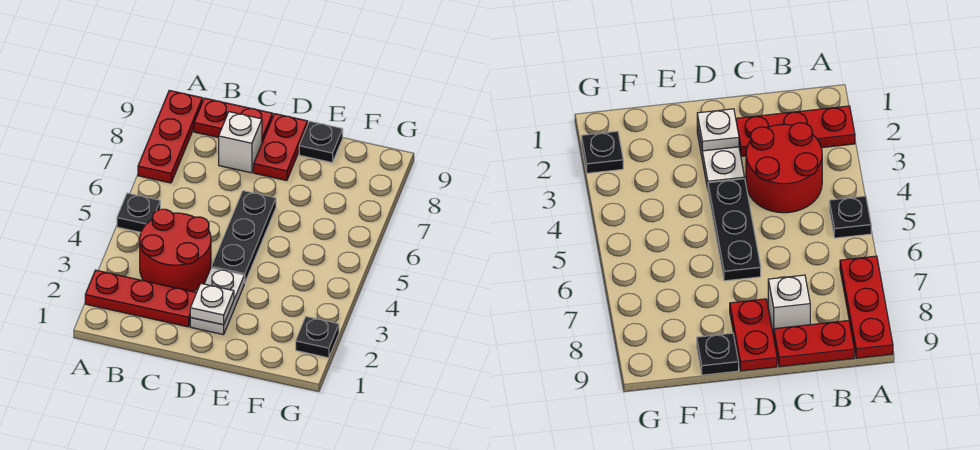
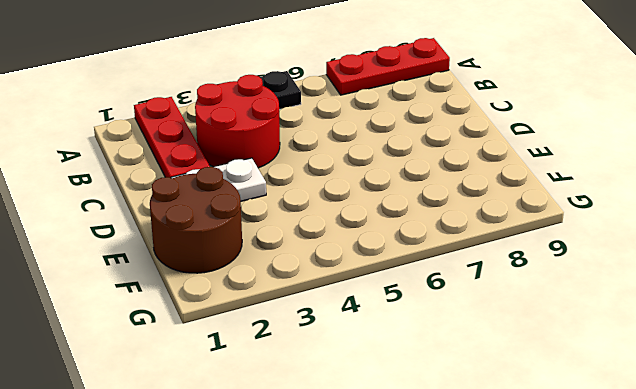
brown 2x2 round brick [150,167,242,273] -> none
none -> red 1x2 plate [194,98,273,142]
none -> white 1x1 brick [219,112,262,173]
none -> black 1x3 plate [212,191,276,283]

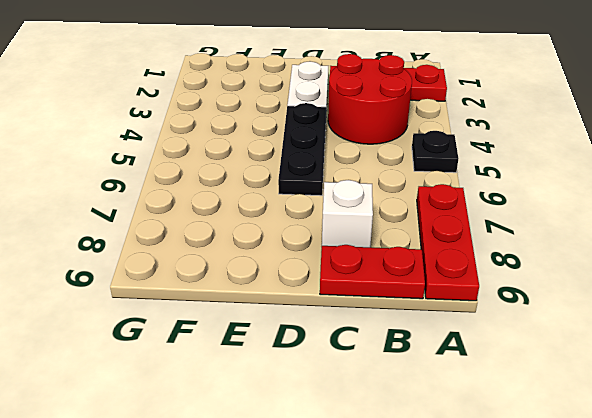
none -> red 1x2 plate [254,114,308,181]
none -> black 1x1 plate [299,121,343,163]
none -> black 1x1 plate [296,317,339,358]

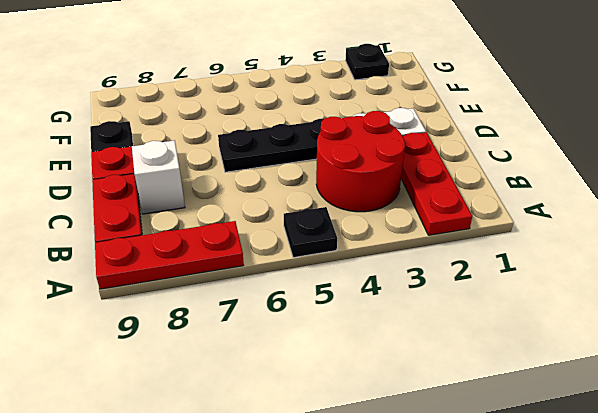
none -> white 1x1 plate [190,284,234,325]

